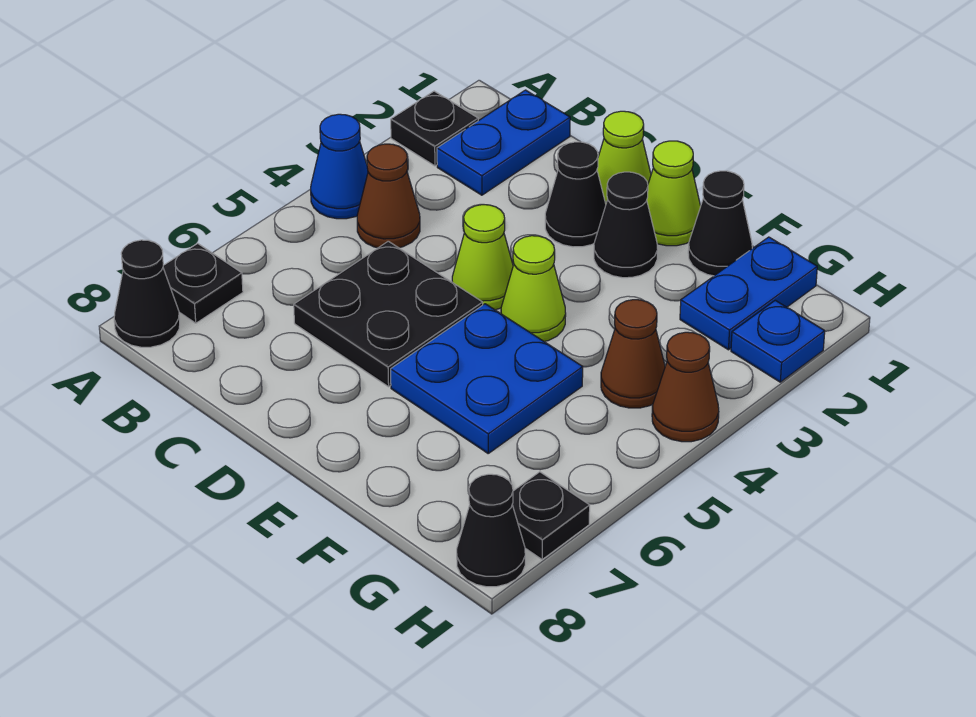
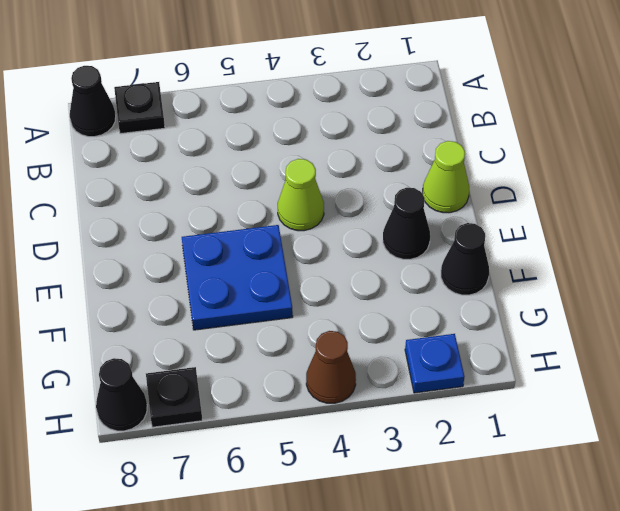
none -> black 1x1 plate [391,91,478,166]
none -> blue 1x1 cone [311,114,368,219]
none -> blue 1x2 plate [437,90,570,195]

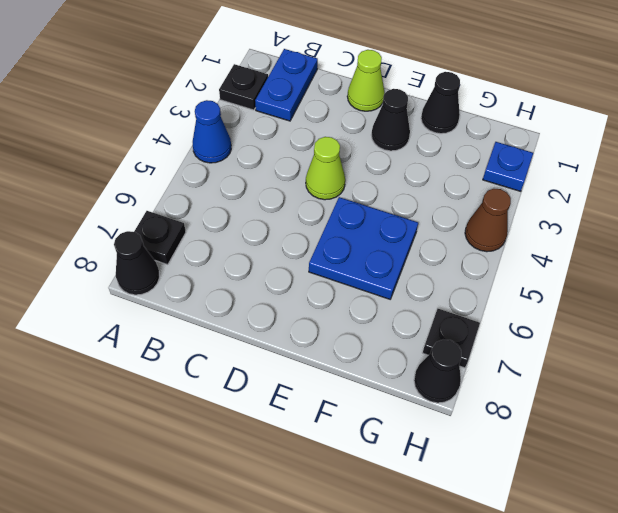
none -> brown 1x1 cone [357,144,420,248]
none -> black 2x2 plate [294,241,483,387]
none -> black 1x1 cone [545,142,606,247]

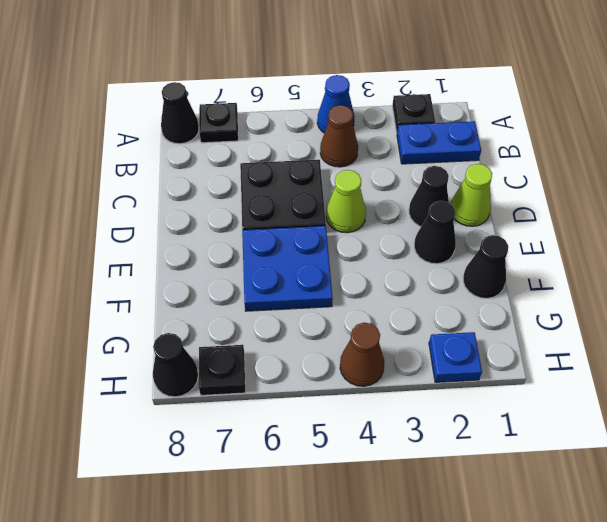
none -> lime 1x1 cone [647,141,701,246]
none -> lime 1x1 cone [501,236,566,341]
none -> blue 1x2 plate [680,237,817,350]

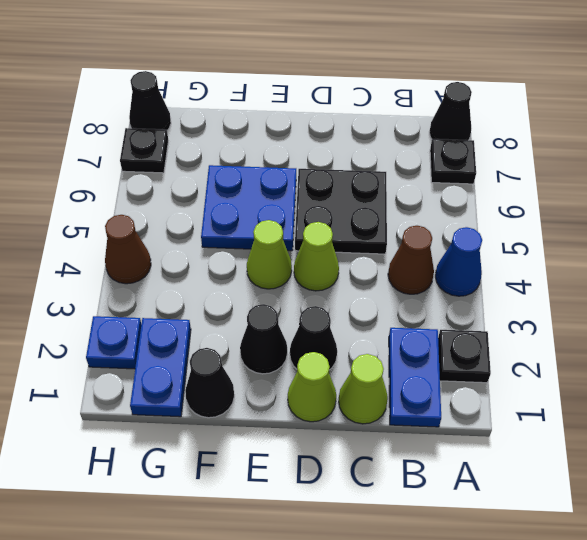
lime 1x1 cone [339,354,388,424] -> lime 1x1 cone moved to [647,141,701,246]
none -> brown 1x1 cone [601,300,665,408]

